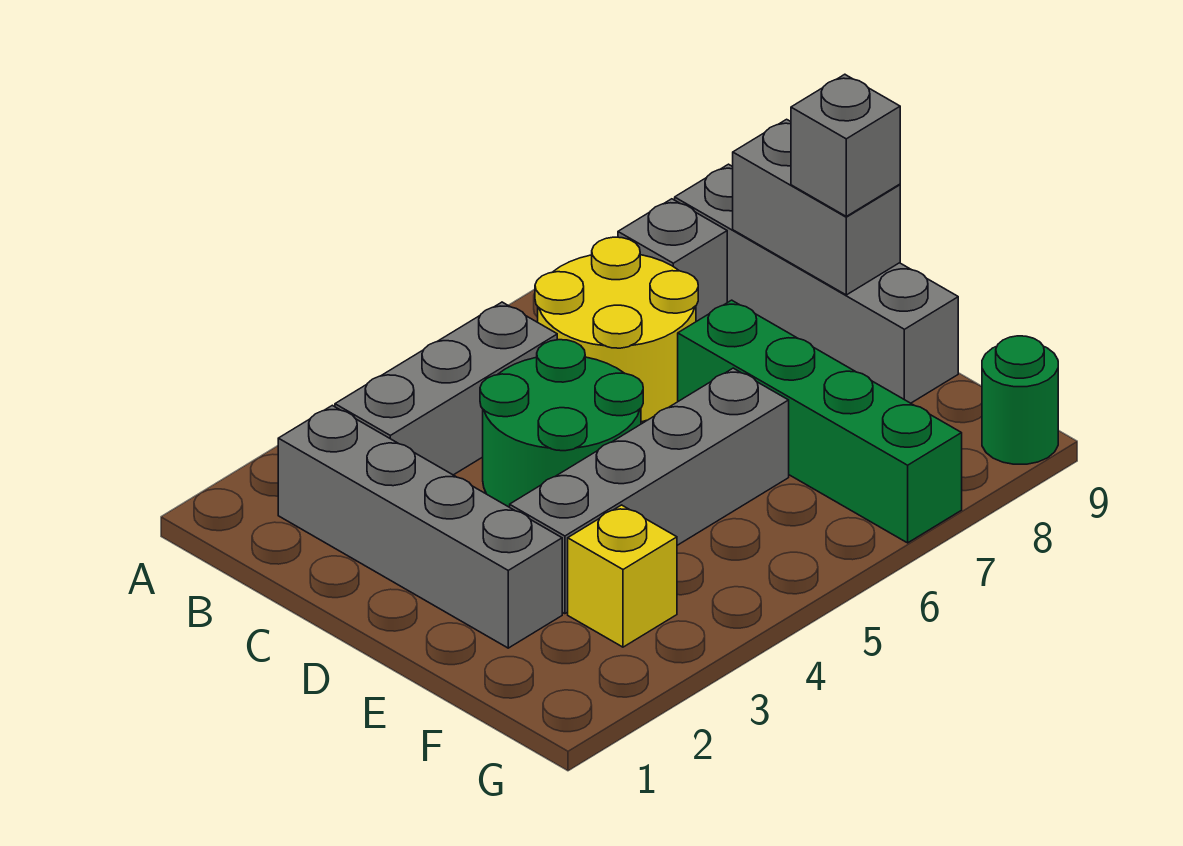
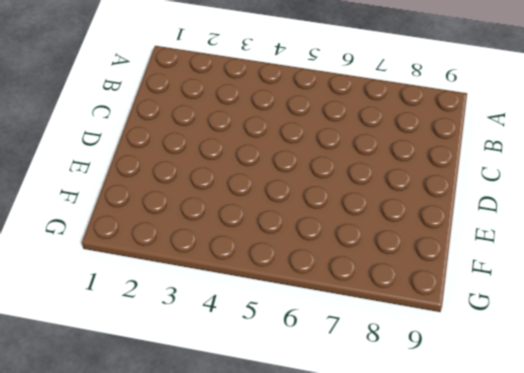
none -> grey 1x4 brick [278,405,562,648]
none -> grey 1x3 brick [335,302,557,475]
none -> yellow 2x2 round brick [535,237,698,422]

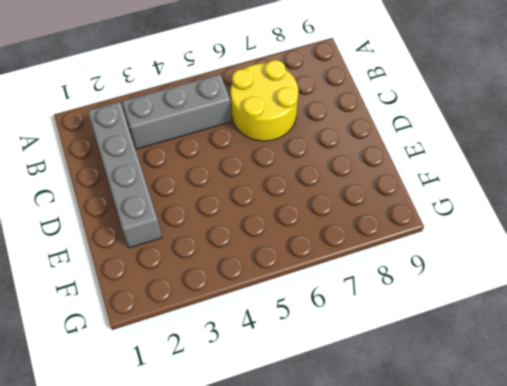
none -> grey 1x1 brick [618,199,727,322]
none -> grey 1x4 brick [675,164,958,403]
none -> green 2x2 round brick [480,340,643,507]

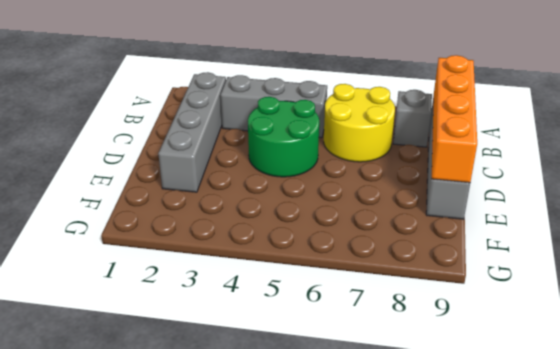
orange 1x4 brick [432,55,477,183] -> grey 1x2 brick [733,119,900,295]
none -> green 1x4 brick [678,300,962,543]
none -> grey 1x4 brick [510,368,789,614]
none -> yellow 1x1 brick [568,505,677,647]

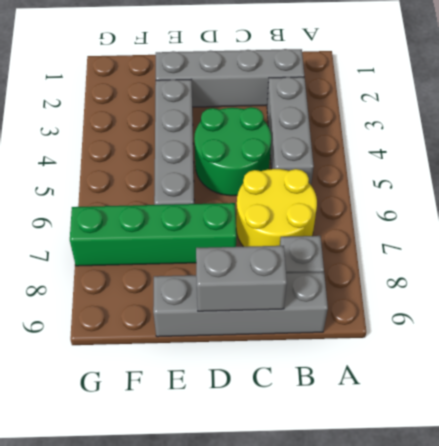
none -> yellow 1x1 brick [568,505,677,647]
none -> green 1x1 round brick [982,336,1058,464]
none -> grey 1x1 brick [791,74,900,216]

